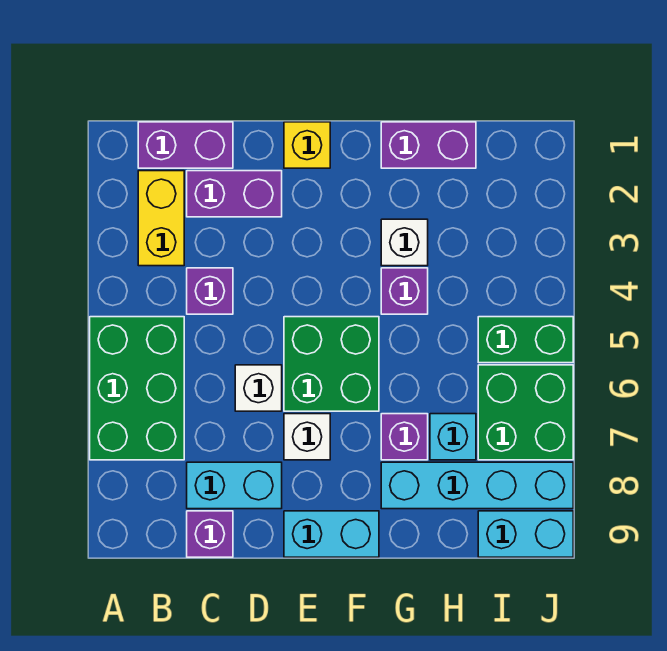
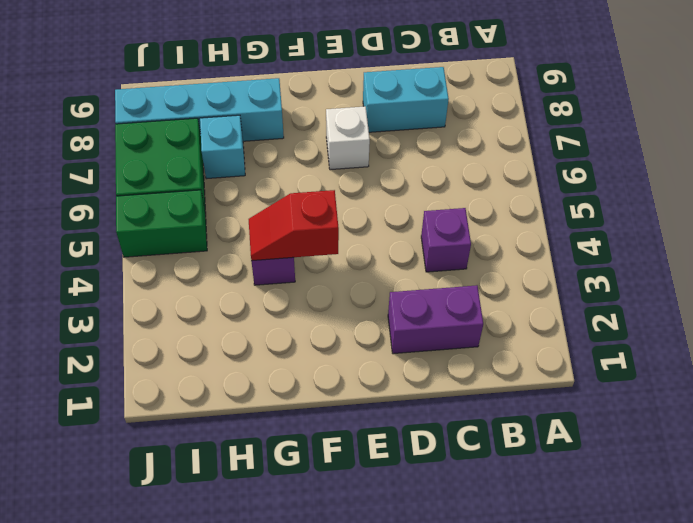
red 1x2 slope [249,190,339,261] -> none
none -> green 2x3 brick [90,317,184,460]
none -> purple 1x2 brick [138,122,233,168]
none -> yellow 1x2 brick [138,171,184,266]

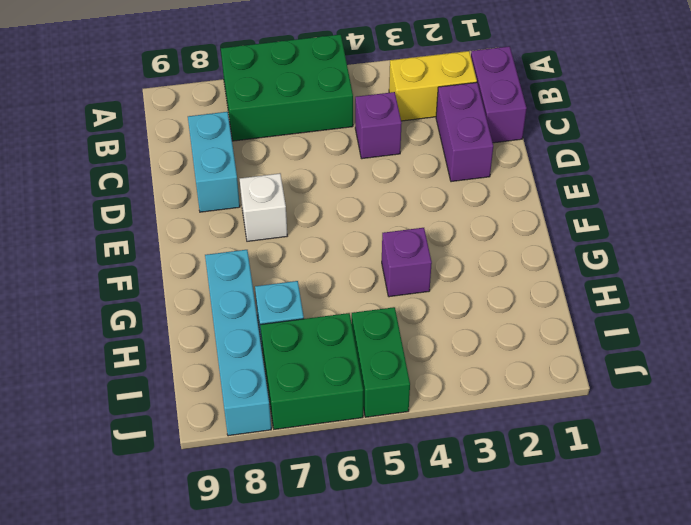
none -> purple 1x1 brick [187,511,233,557]
none -> white 1x1 brick [235,365,282,411]
none -> yellow 1x1 brick [284,122,330,168]

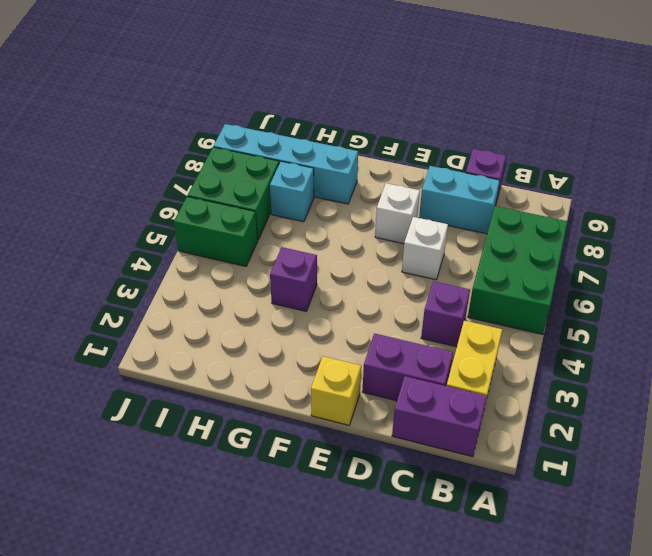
none -> green 2x2 brick [284,317,379,411]
none -> cyan 1x2 brick [284,511,379,557]
none -> purple 1x2 brick [381,122,476,168]

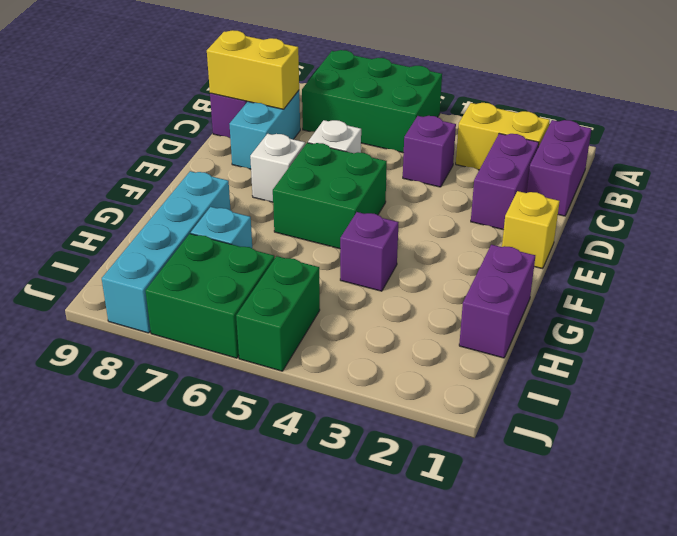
yellow 1x2 brick [207,30,299,109] -> none
none -> cyan 1x2 brick [284,511,379,557]
none -> white 1x1 brick [381,219,428,266]
none -> purple 1x1 brick [381,414,428,460]

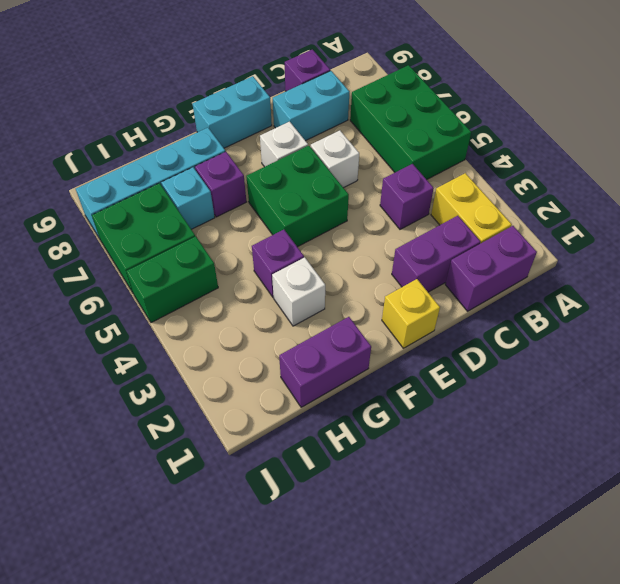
none -> cyan 1x2 brick [478,511,573,557]

